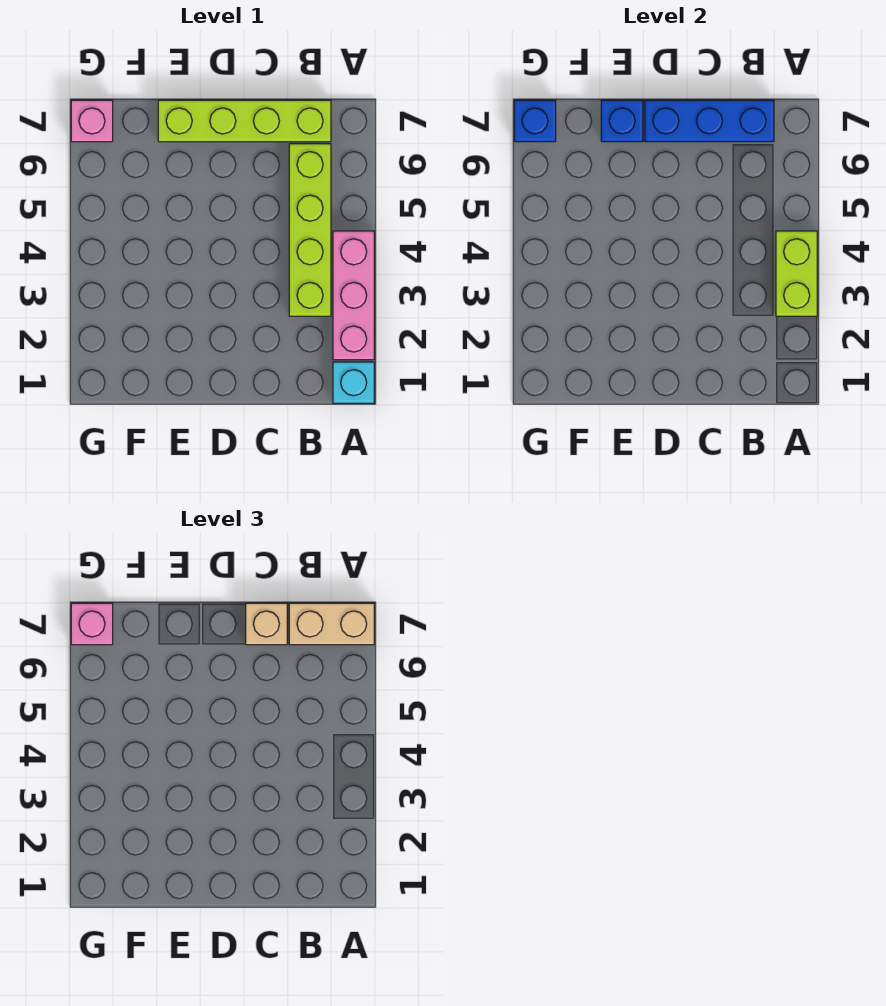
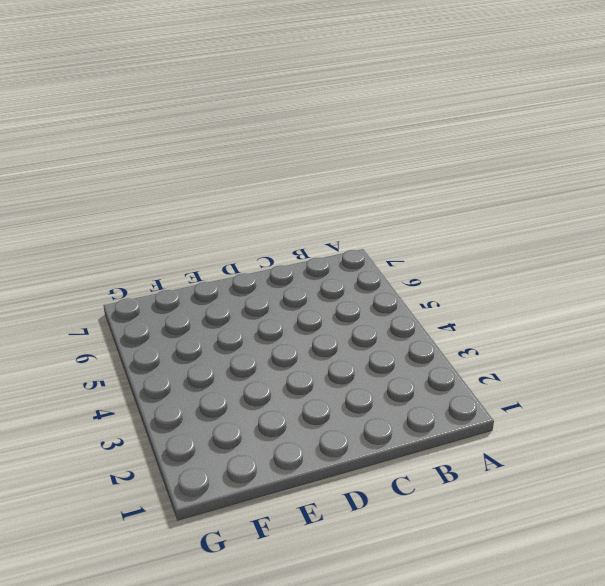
none -> cyan 1x1 brick [333,362,374,403]
none -> pink 1x3 brick [333,231,374,360]
none -> lime 1x4 brick [289,144,331,316]

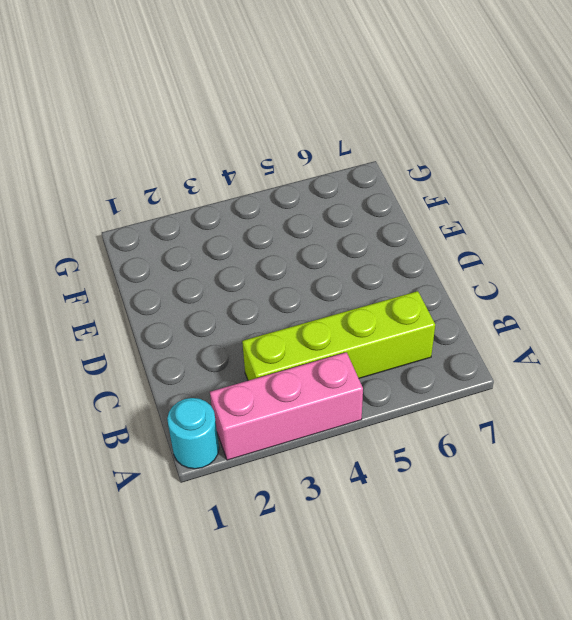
cyan 1x1 round brick [167,398,219,469] -> cyan 1x1 brick [333,362,374,403]
none -> lime 1x4 brick [158,100,331,142]
none -> pink 1x1 brick [71,100,113,142]
none -> lime 1x2 brick [776,231,817,316]

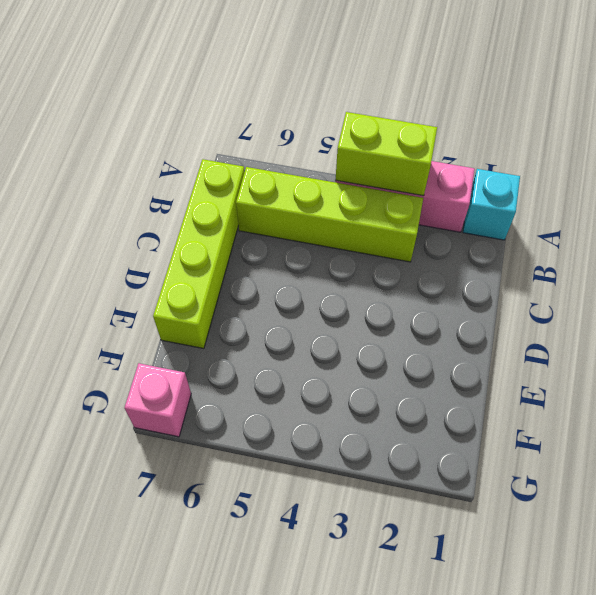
none -> blue 1x3 brick [645,100,774,142]
none -> blue 1x1 brick [601,100,643,142]
none -> blue 1x1 brick [514,100,556,142]

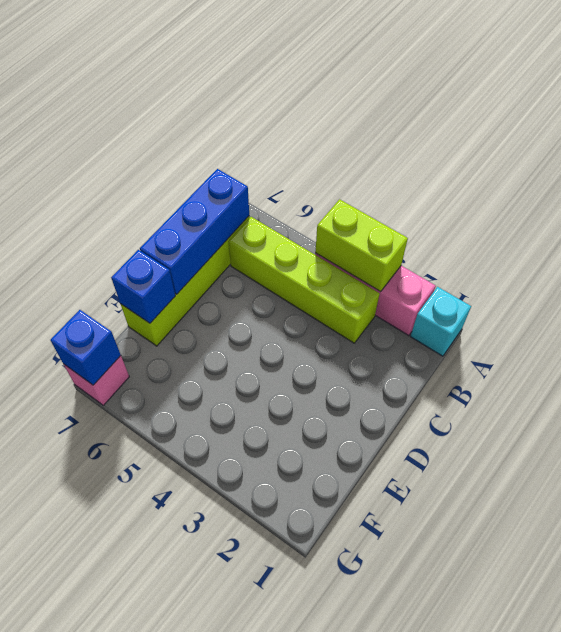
none -> tan 1x2 brick [289,603,374,645]
none -> tan 1x1 brick [246,603,287,645]
none -> pink 1x1 brick [71,603,113,645]

